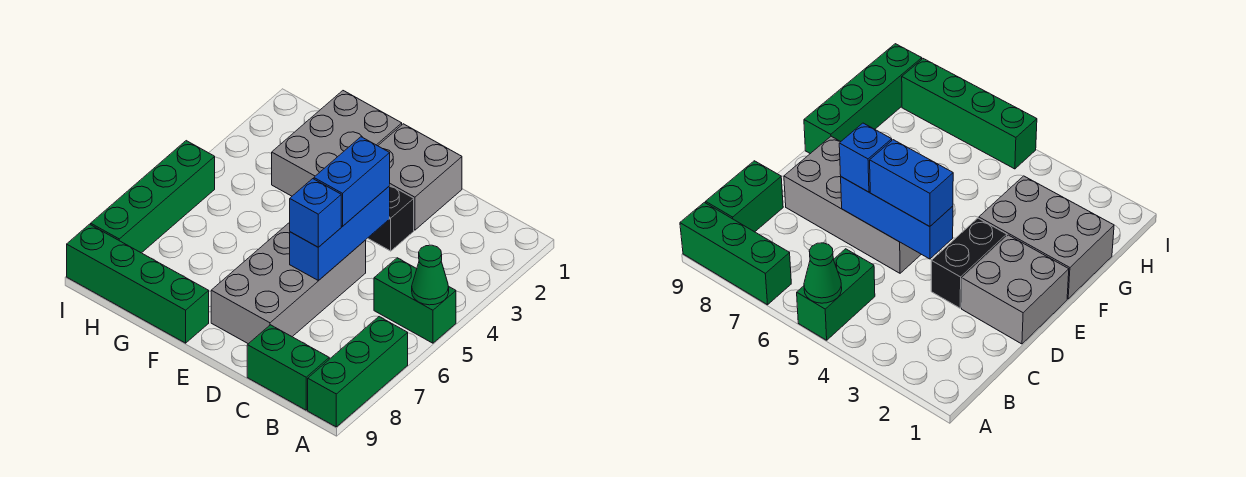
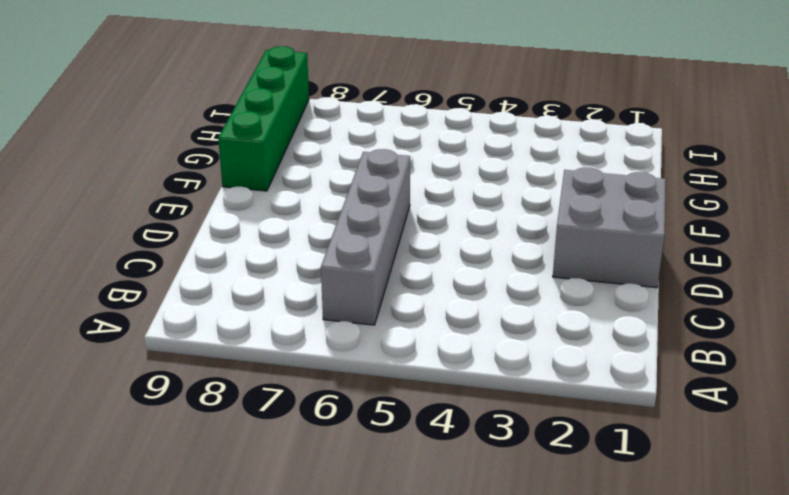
grey 1x4 brick [321,149,410,325] -> grey 2x4 brick [211,222,366,344]
none -> green 1x2 brick [374,258,456,343]
none -> green 1x3 brick [308,317,408,427]
none -> green 1x2 brick [247,325,329,410]

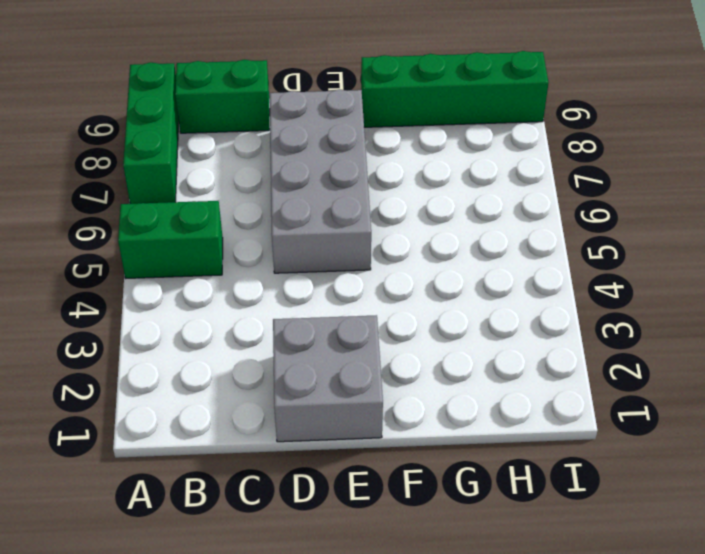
none -> black 1x2 brick [368,185,414,251]
none -> grey 2x3 brick [272,91,402,196]
none -> green 1x4 brick [91,141,215,253]

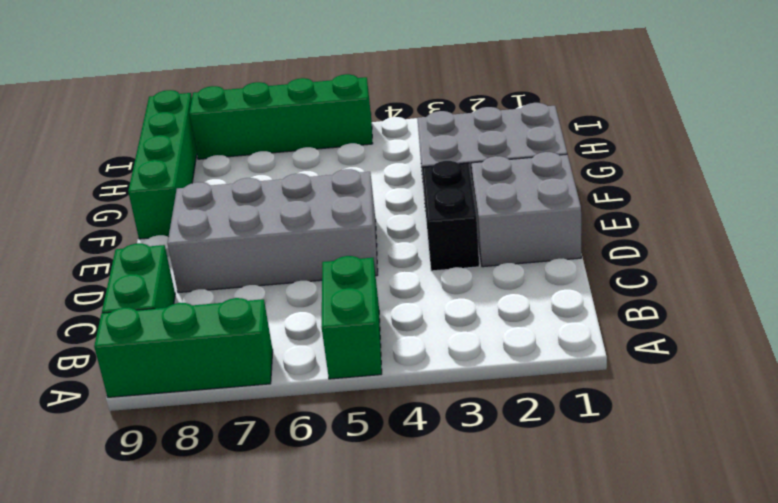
none -> green 1x1 cone [412,245,449,305]
none -> blue 1x3 brick [290,186,390,281]
none -> blue 1x2 brick [314,137,390,226]

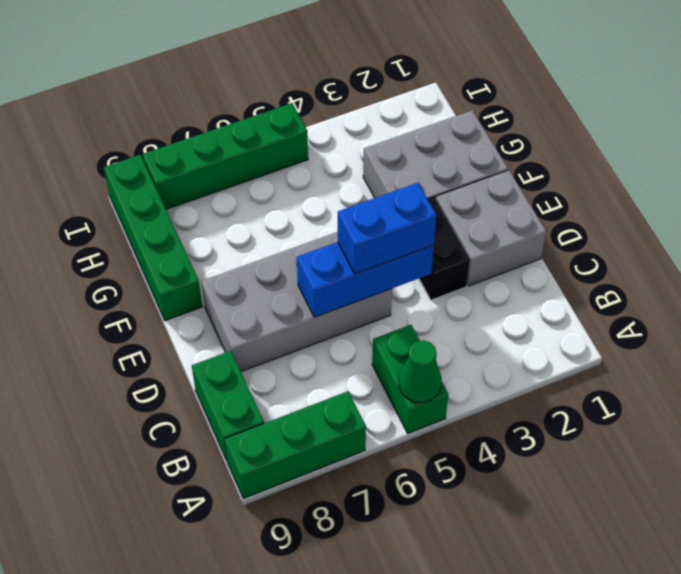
none -> blue 1x1 brick [290,179,341,247]

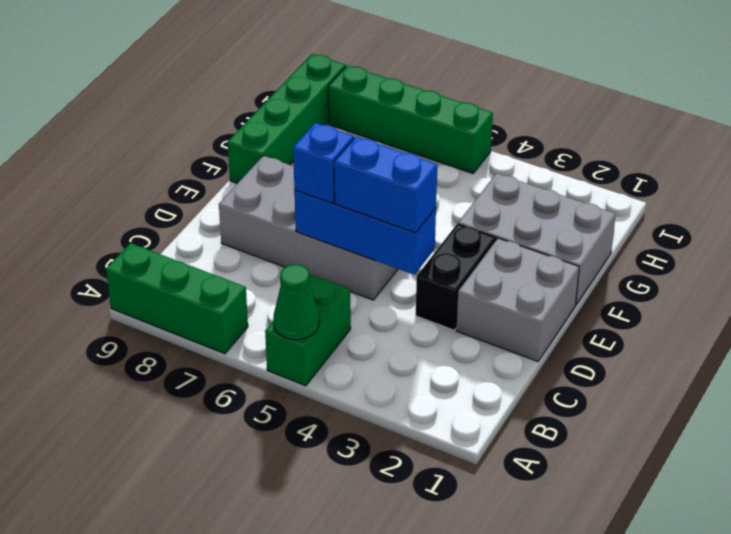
none -> green 1x2 brick [247,325,329,410]

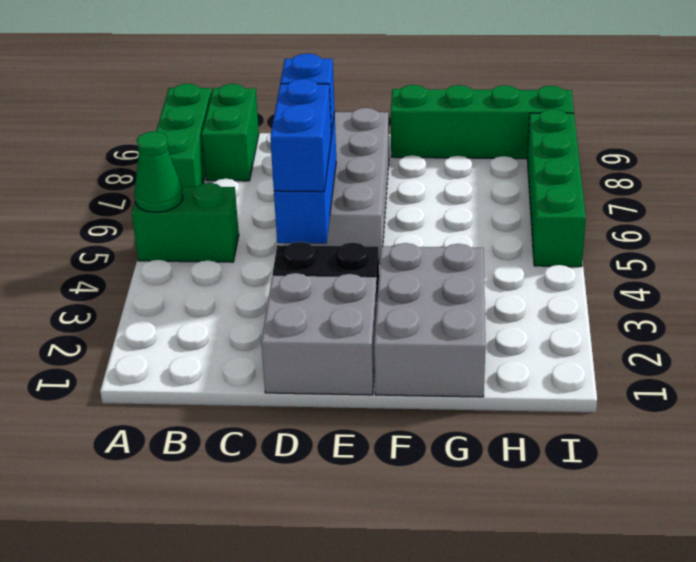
green 1x2 brick [202,84,259,181] -> green 1x2 brick turned to [247,325,329,410]

